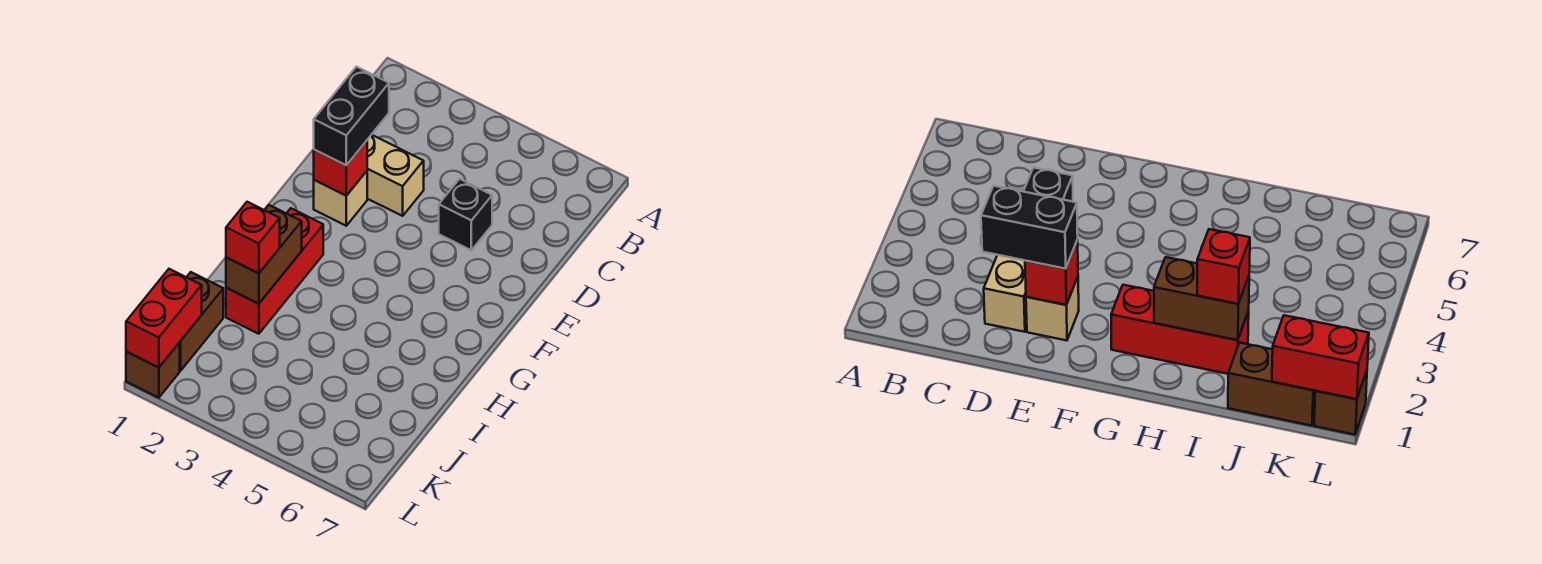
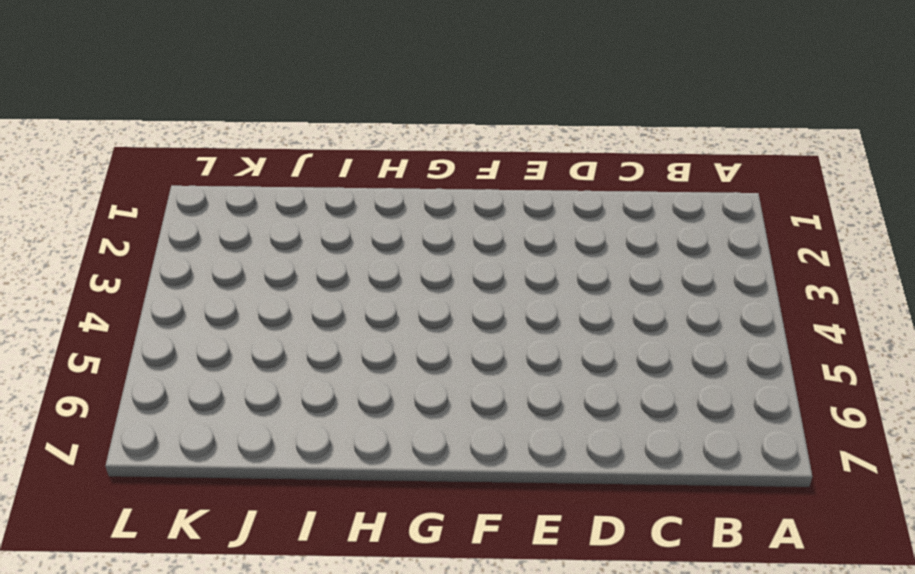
none -> tan 1x2 brick [367,135,424,216]
none -> black 1x1 brick [439,179,492,250]

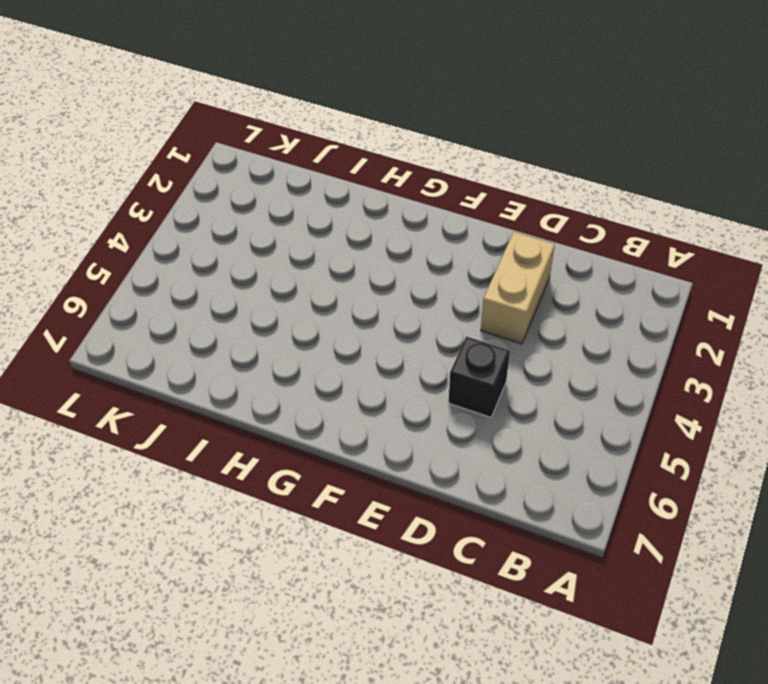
none -> tan 1x1 brick [314,171,367,226]
none -> red 1x3 brick [226,208,323,334]

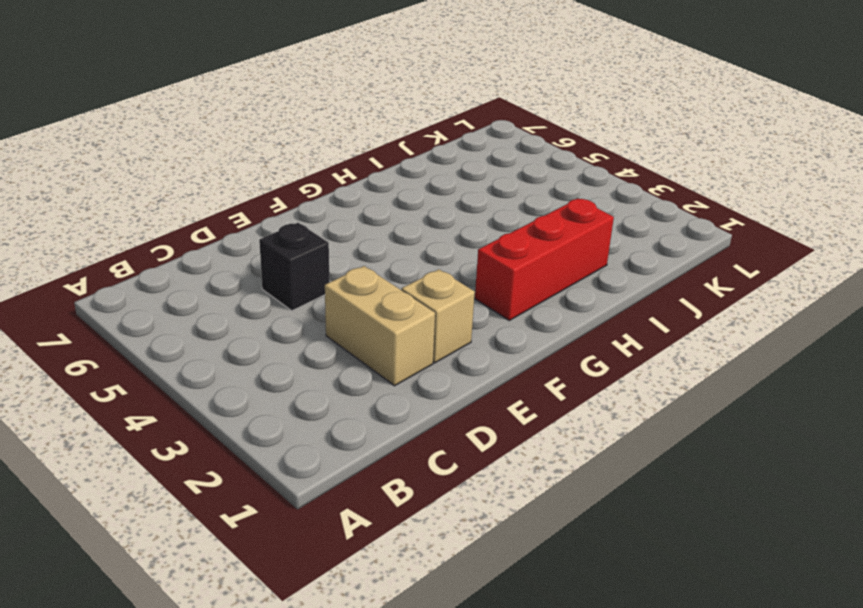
none -> brown 1x2 brick [179,272,223,371]
none -> brown 1x1 brick [126,343,180,398]

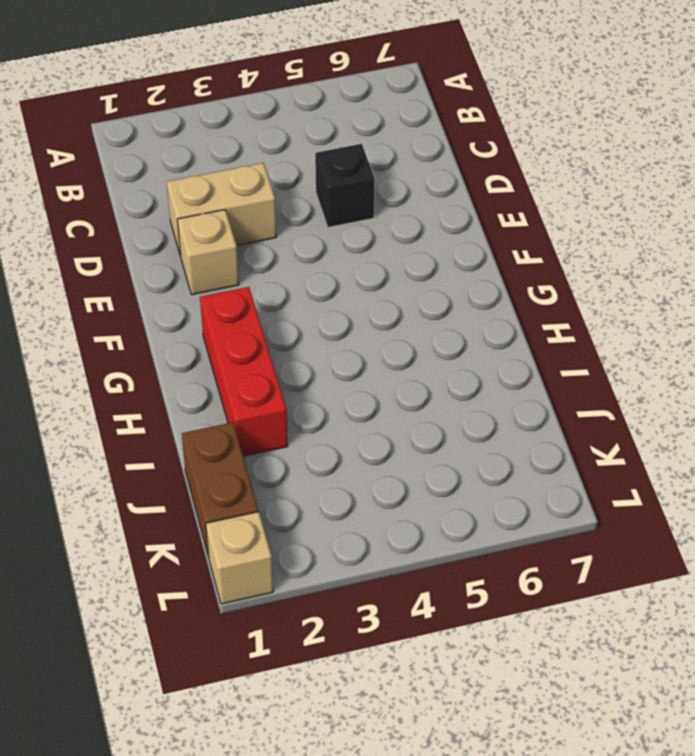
tan 1x1 brick [206,512,273,604] -> brown 1x1 brick [126,343,180,398]
none -> red 1x1 brick [314,141,367,196]
none -> brown 1x2 brick [226,205,302,304]

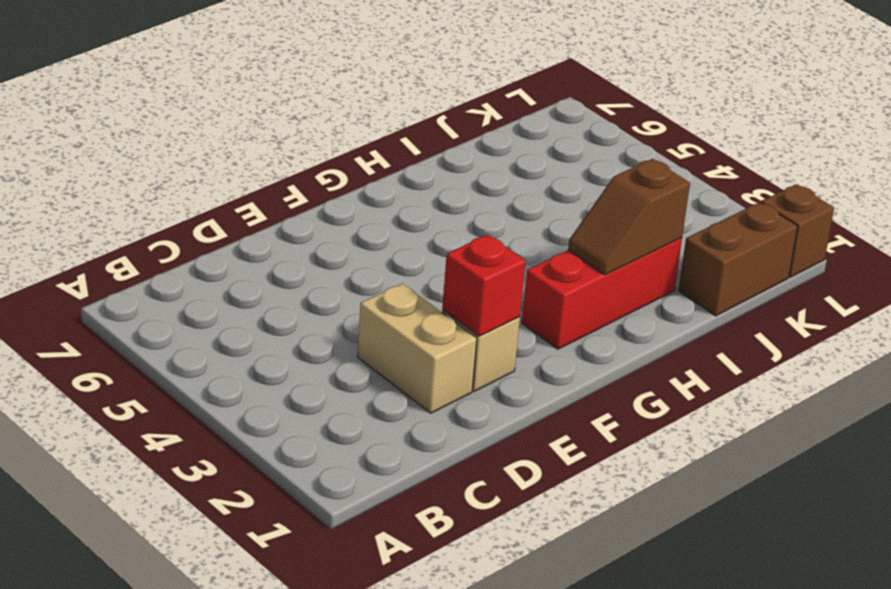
brown 1x2 slope [568,159,690,275] -> brown 1x2 brick [226,205,302,304]
none -> black 1x1 brick [439,179,492,250]
none -> red 1x2 brick [126,269,202,368]

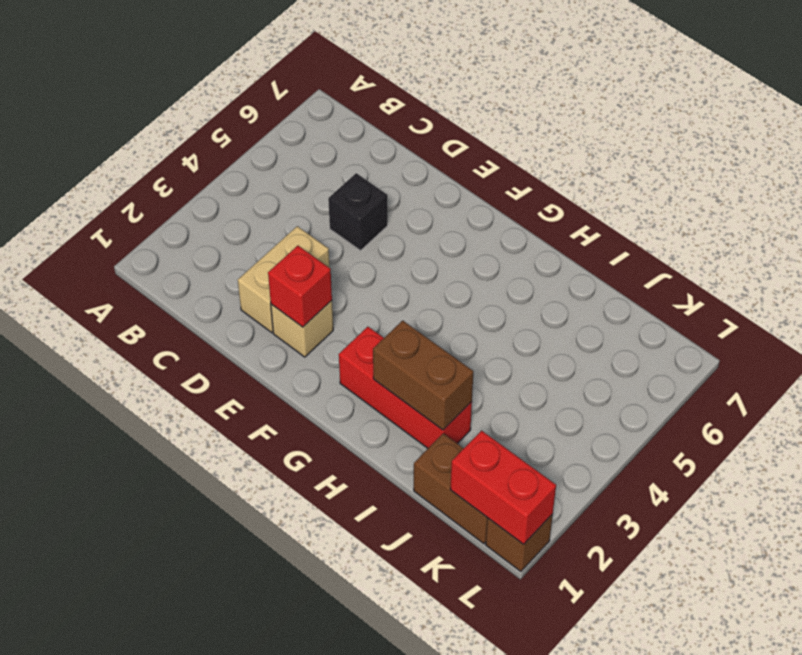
none -> black 1x2 brick [314,67,389,165]
none -> red 1x1 brick [226,202,280,273]

